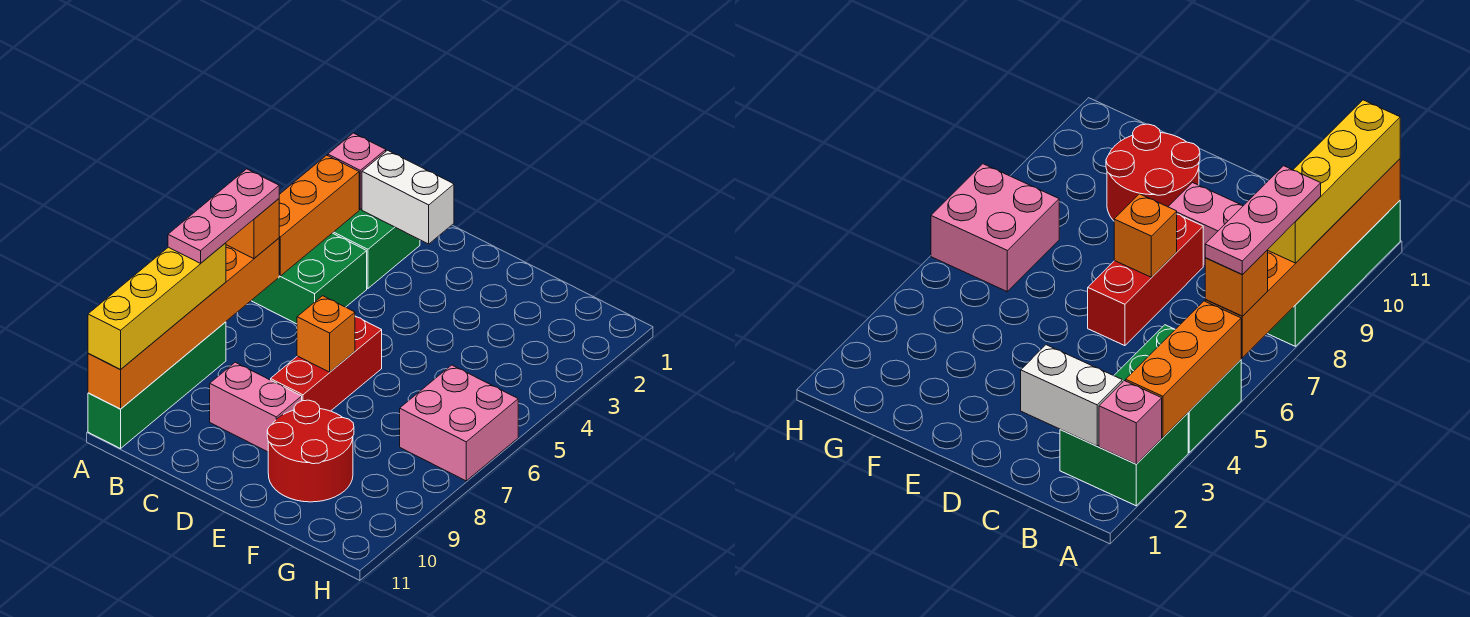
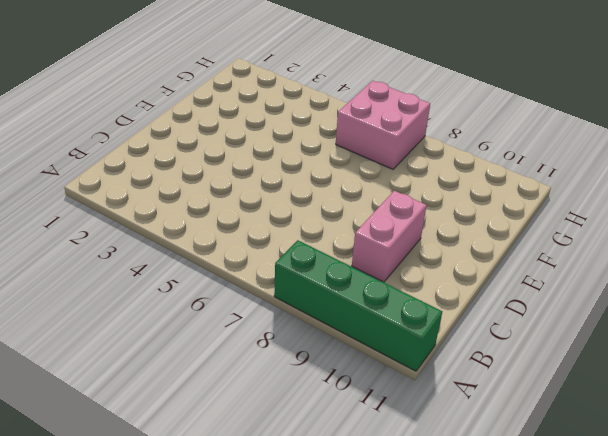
none -> green 2x2 brick [333,209,420,288]
none -> green 2x2 brick [251,233,367,324]
none -> red 1x3 brick [271,316,382,411]

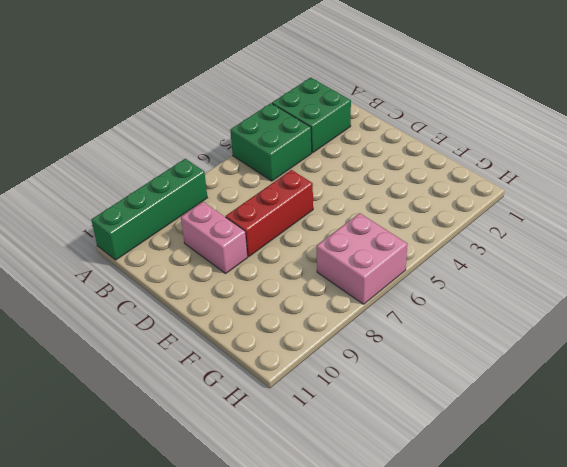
none -> red 2x2 round brick [267,400,354,502]
none -> pink 1x1 brick [328,133,386,209]
none -> orange 1x3 brick [279,155,359,276]

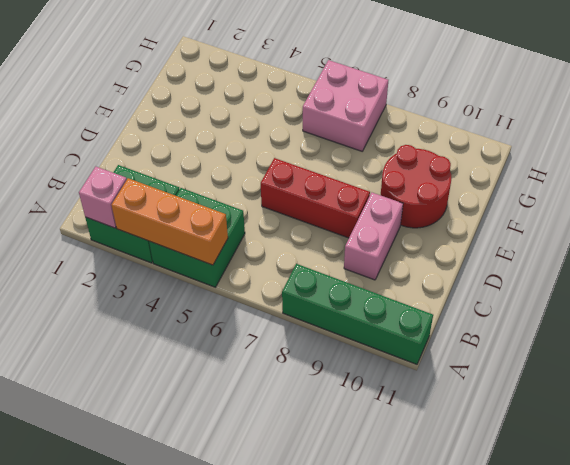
none -> orange 1x6 brick [88,238,279,409]
none -> white 1x2 brick [362,150,454,244]
none -> orange 1x1 brick [297,296,355,372]

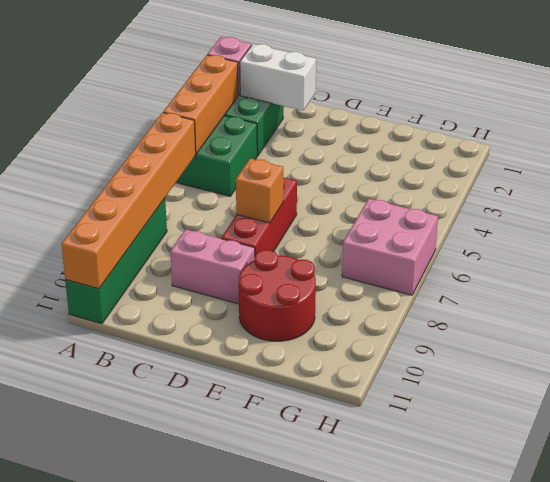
none -> orange 1x1 brick [226,199,279,259]
none -> yellow 1x4 brick [88,243,226,370]
none -> pink 1x3 plate [168,169,279,263]

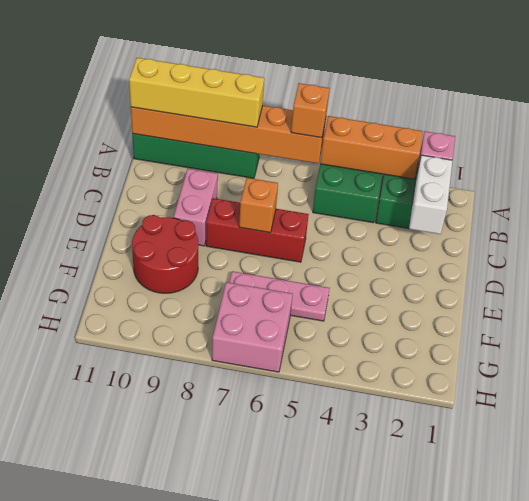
pink 1x3 plate [229,271,330,321] -> pink 1x3 plate moved to [168,169,279,263]

